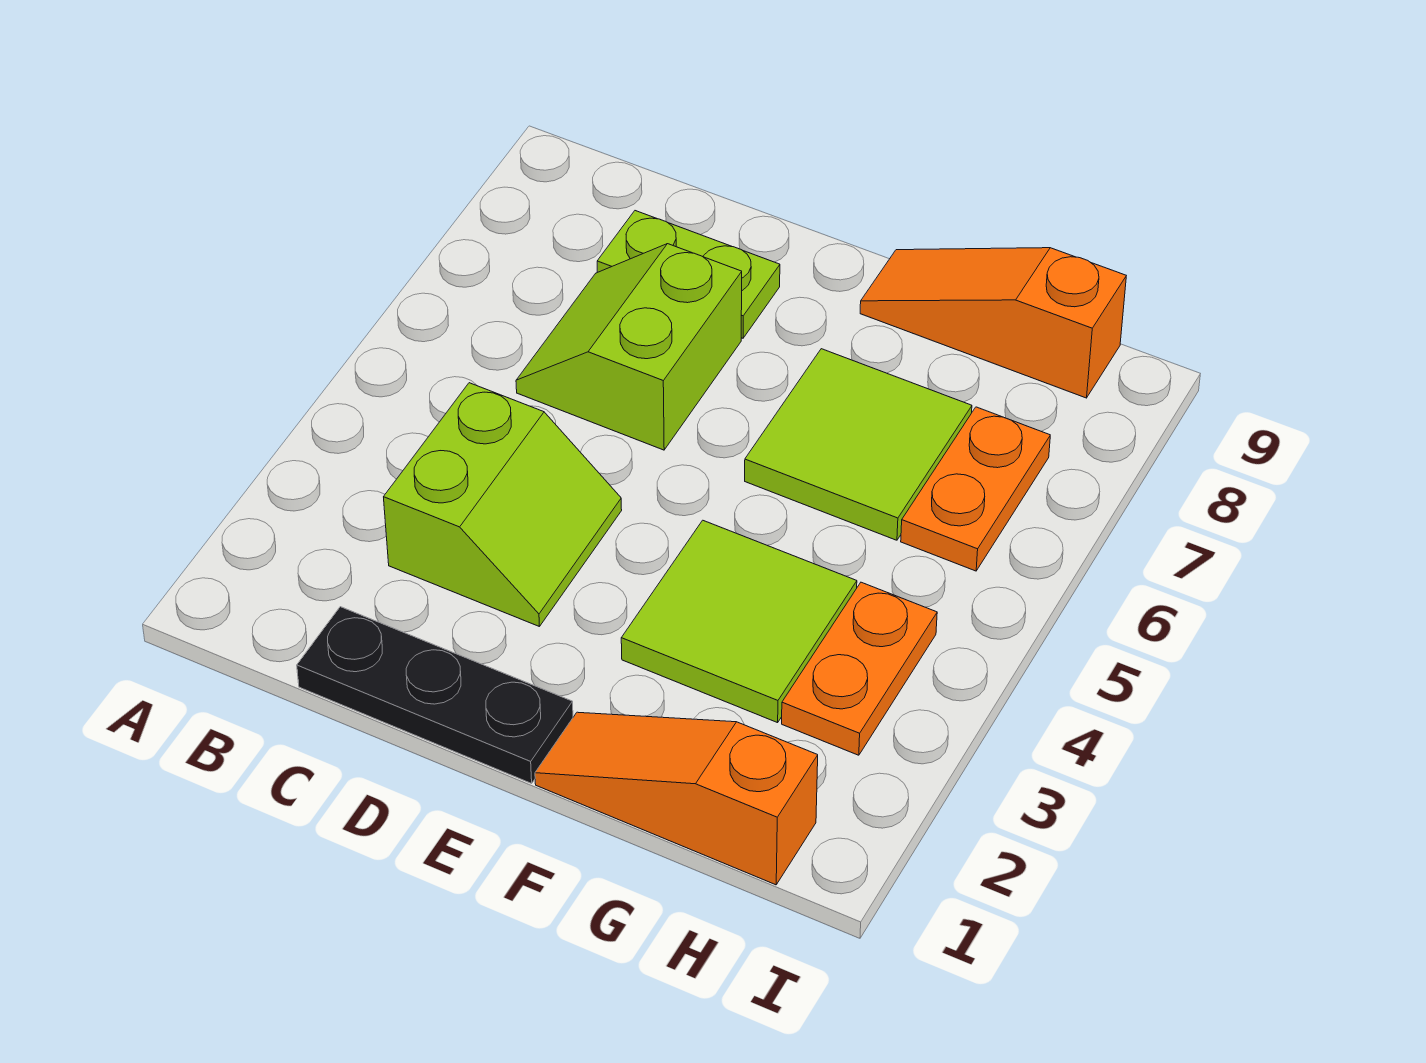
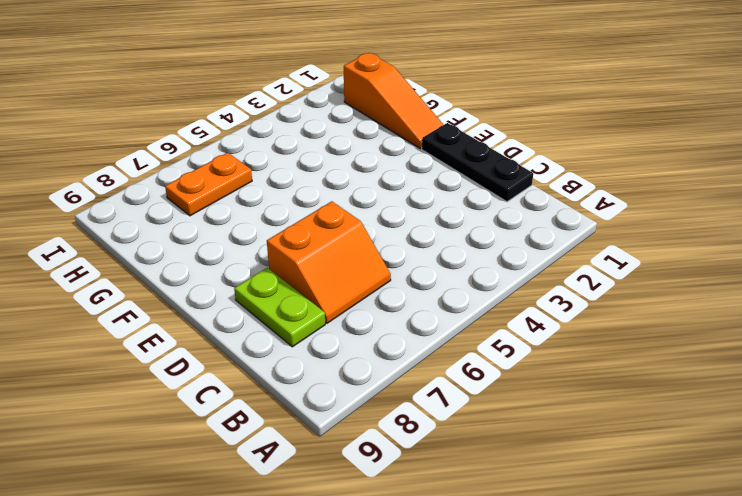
orange 2x2 slope [267,201,391,323] -> lime 2x2 slope [516,244,742,450]
none -> lime 2x2 slope [384,383,622,627]
none -> lime 2x2 tile [621,520,857,723]

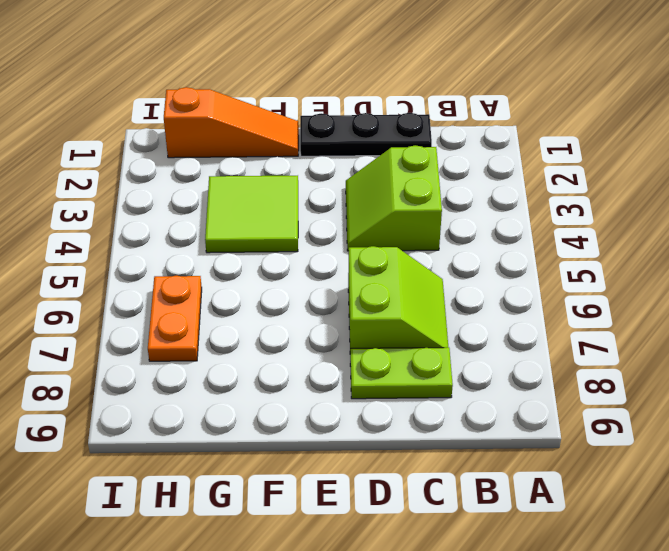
none -> lime 2x2 tile [745,349,972,540]
none -> orange 1x3 slope [860,248,1126,398]

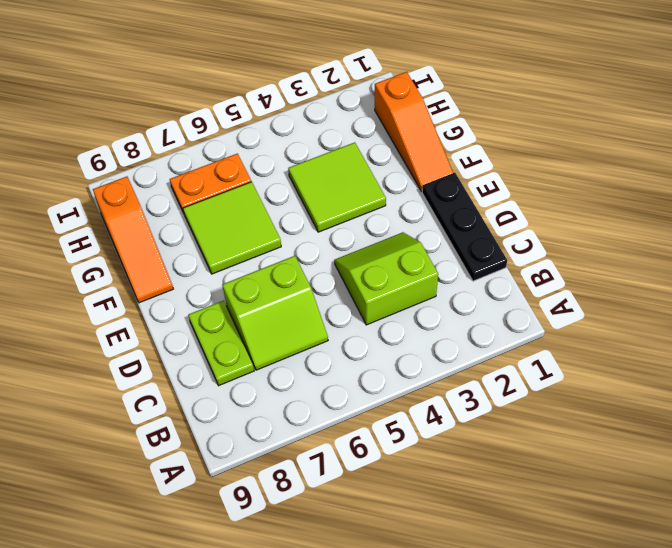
none -> orange 1x2 plate [782,582,937,755]

